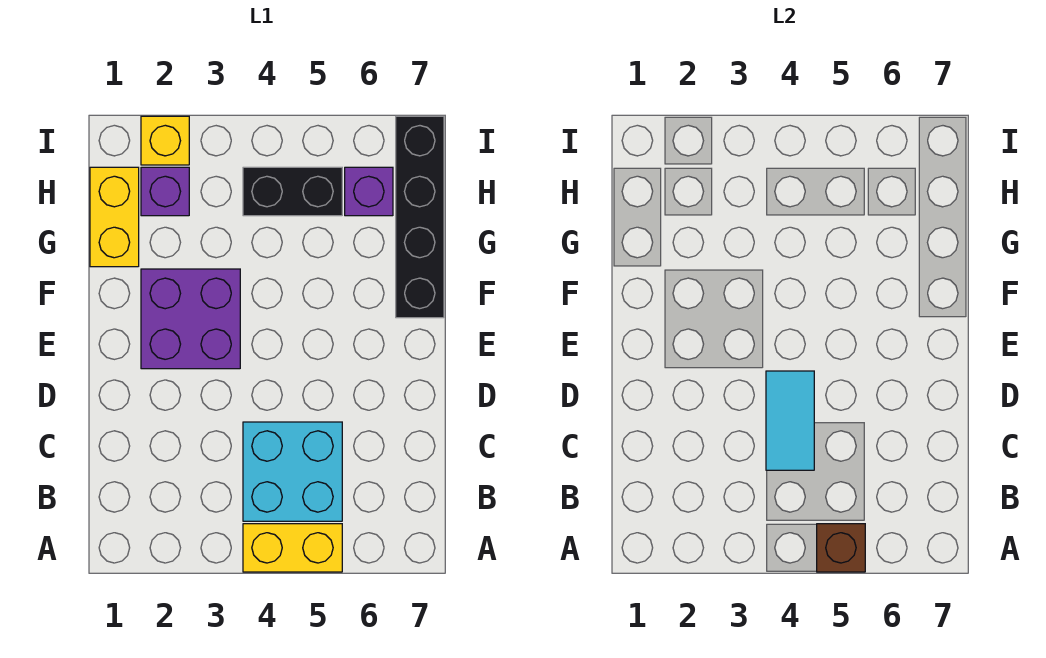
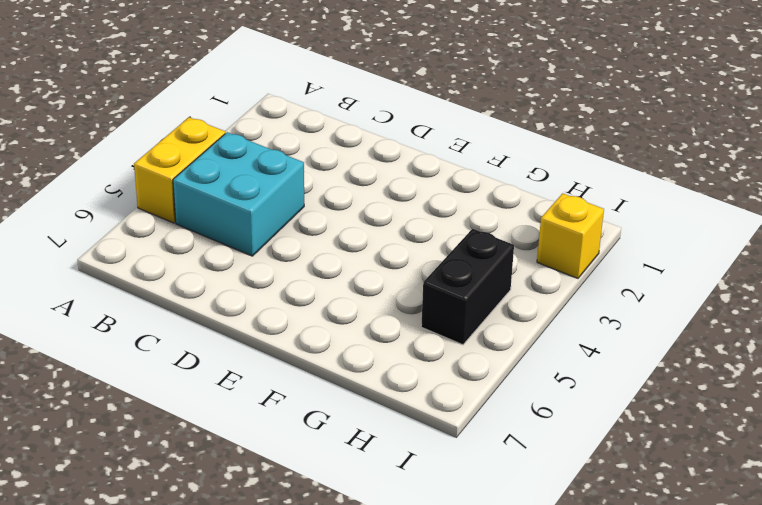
none -> purple 2x2 brick [141,269,240,369]
none -> black 1x4 brick [396,116,444,318]

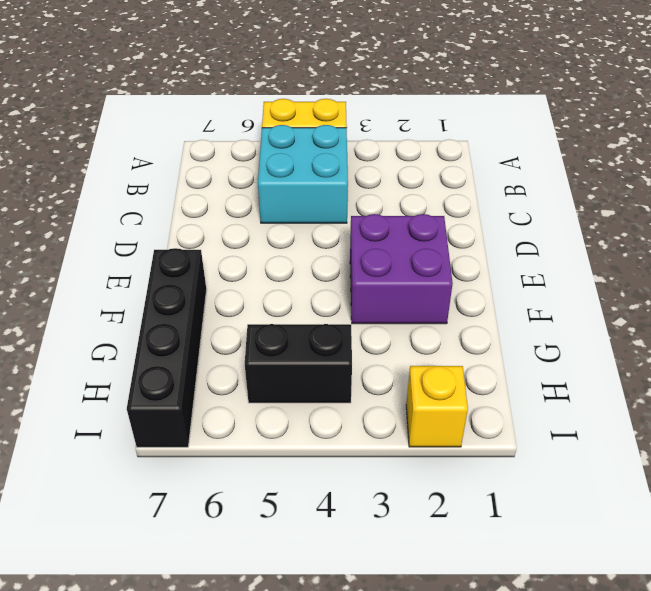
none -> yellow 1x2 brick [90,167,139,267]
none -> purple 1x1 brick [141,167,189,216]

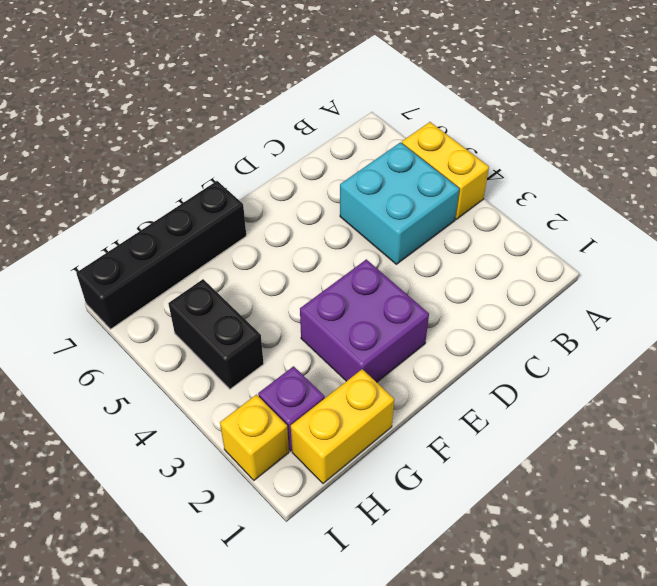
none -> purple 1x1 brick [345,167,393,216]
none -> brown 1x1 brick [817,524,865,572]

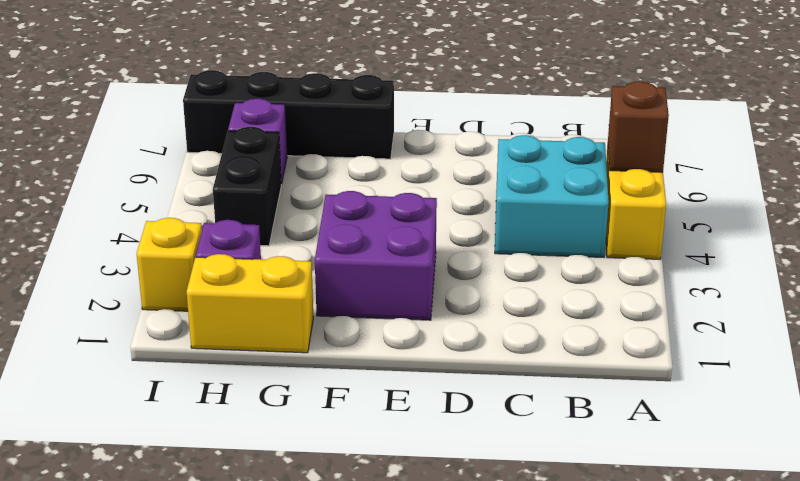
none -> cyan 1x2 tile [766,371,814,470]

